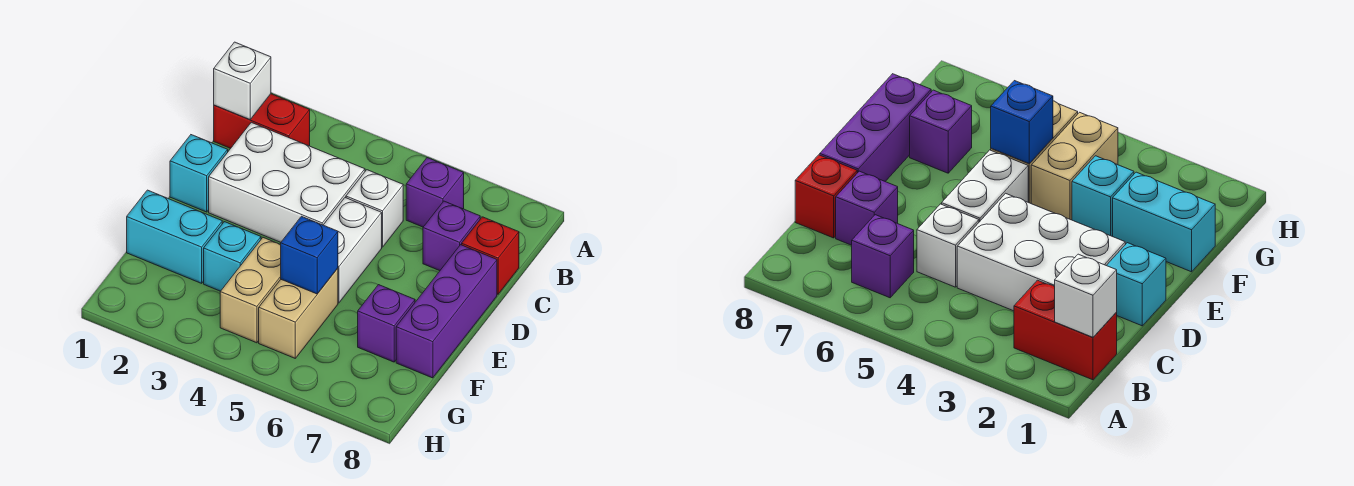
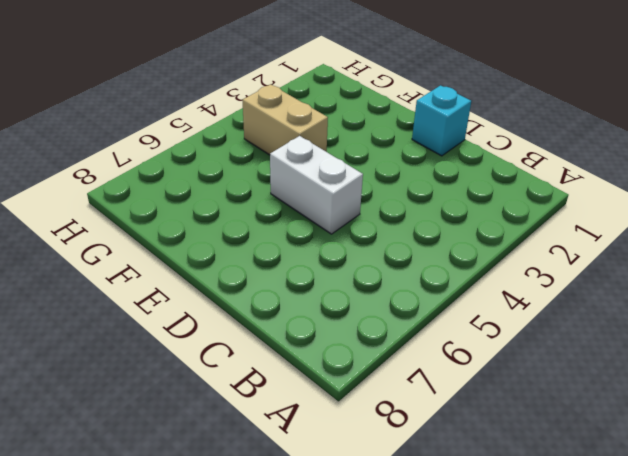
none -> red 1x2 brick [214,94,310,148]
none -> purple 1x1 brick [406,158,464,227]
none -> white 2x3 brick [209,122,365,242]

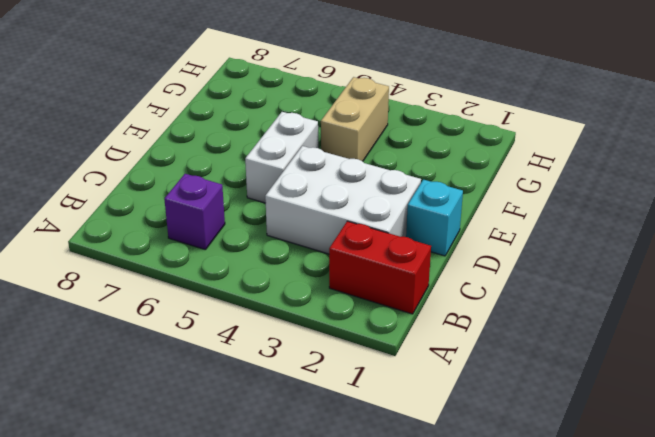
none -> white 1x1 brick [346,170,403,247]
none -> purple 1x1 brick [423,201,480,271]
none -> red 1x1 brick [462,217,519,294]

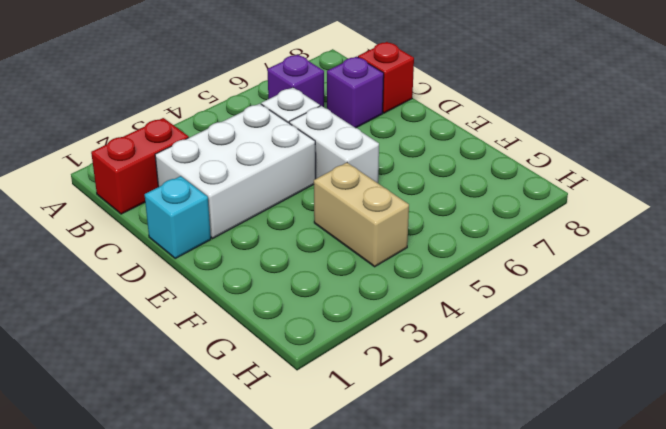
none -> purple 1x3 brick [396,245,497,378]
none -> cyan 1x2 brick [127,190,222,283]
none -> cyan 1x1 brick [204,222,261,291]

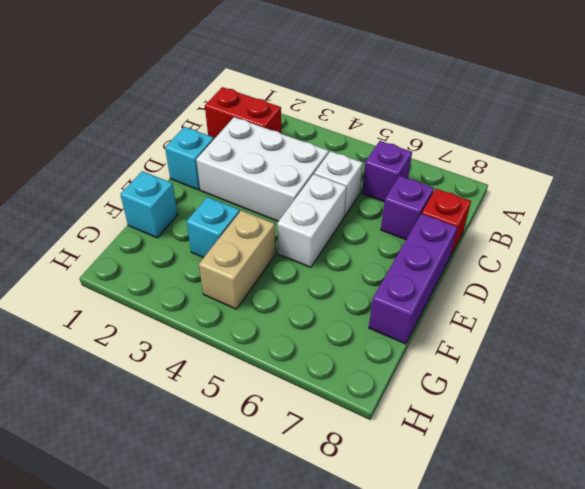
cyan 1x1 brick [120,171,178,238] -> cyan 1x2 brick [127,190,222,283]
none -> tan 1x2 brick [259,268,338,358]
none -> purple 1x1 brick [358,285,415,362]
none -> white 1x1 brick [214,42,271,119]

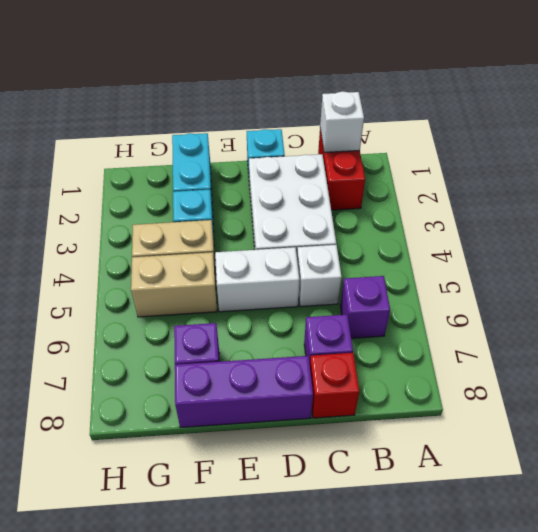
none -> blue 1x1 brick [281,216,338,294]

